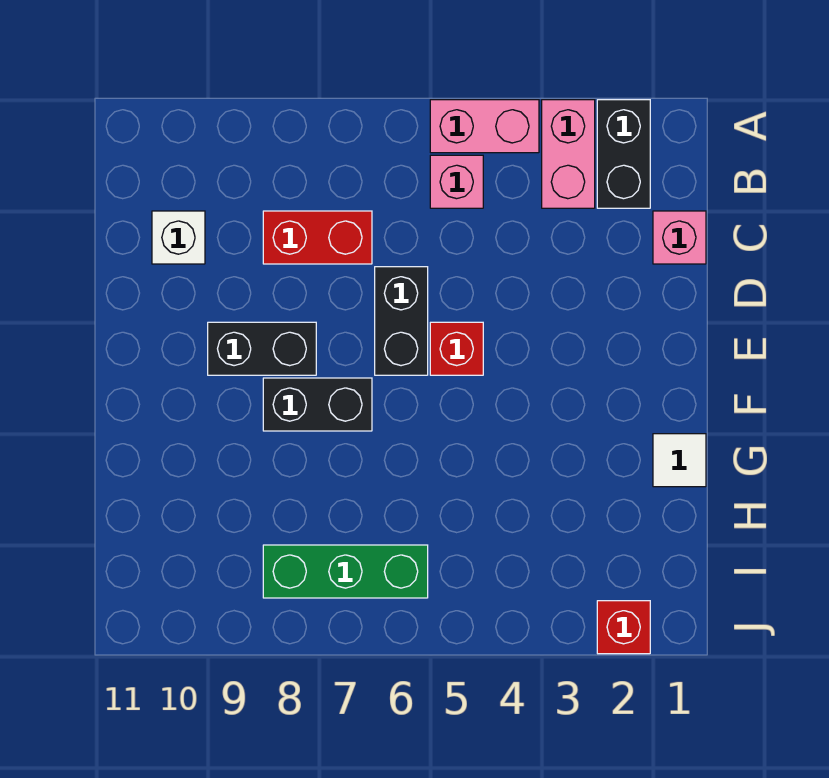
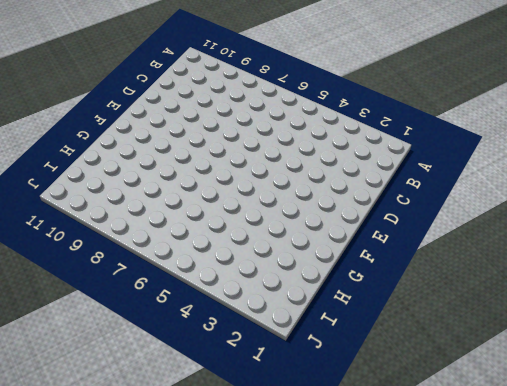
none -> black 1x2 brick [597,100,650,208]
none -> pink 1x2 brick [542,100,595,208]
none -> pink 1x2 brick [430,100,539,153]

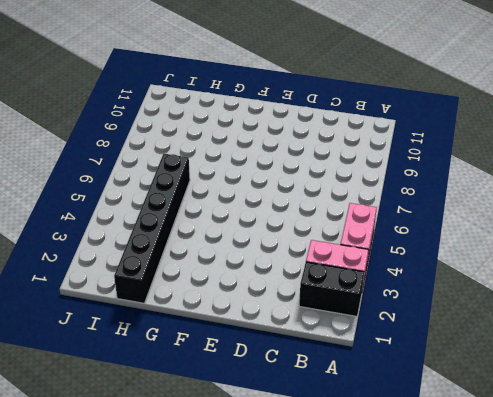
black 1x6 brick [114,154,190,303] -> none
none -> pink 1x1 brick [430,155,483,208]
none -> pink 1x1 brick [653,211,706,264]
none -> red 1x2 brick [263,211,372,264]

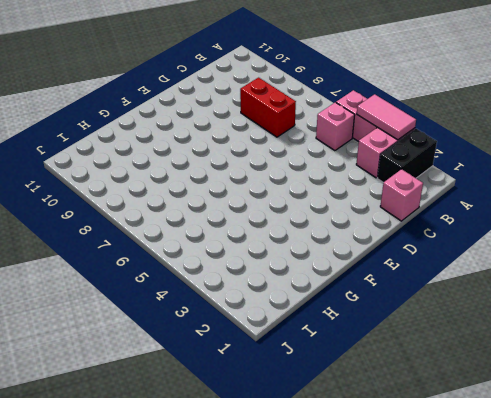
pink 1x2 tile [357,94,416,140] -> none
none -> white 1x1 brick [152,211,205,264]
none -> black 1x2 brick [375,267,428,375]
none -> red 1x1 brick [430,322,483,375]

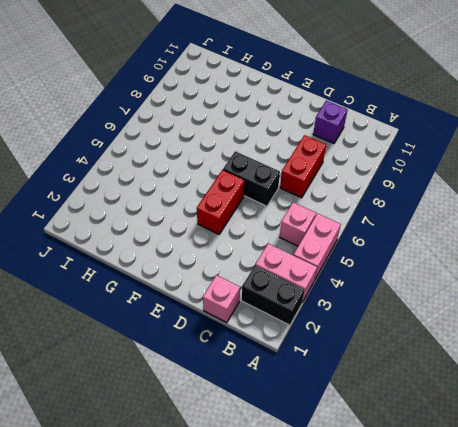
purple 1x1 brick [313,100,348,144] -> white 1x1 brick [152,211,205,264]
red 1x2 brick [197,170,244,234] -> red 1x1 brick [430,322,483,375]
none -> black 1x2 brick [208,322,316,375]
none -> black 1x2 brick [263,378,372,431]
none -> white 1x1 tile [653,434,706,487]

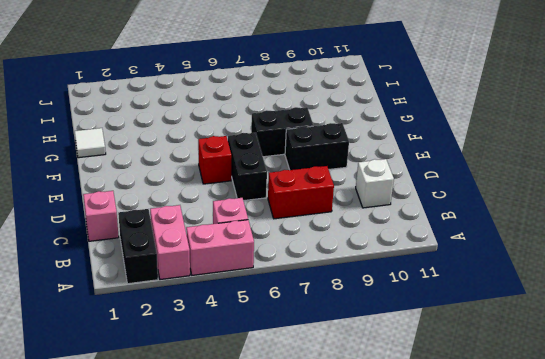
none -> green 1x3 brick [263,545,428,598]
none -> red 1x1 brick [597,601,650,654]

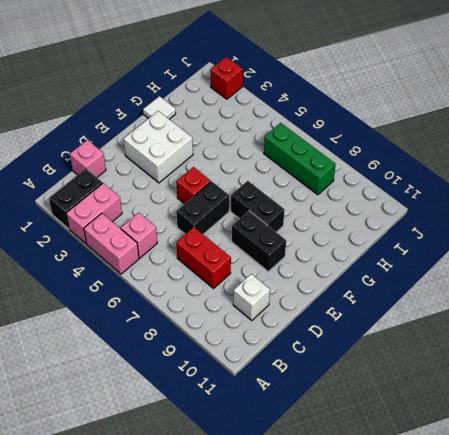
white 2x2 brick [124,111,193,183] -> none

